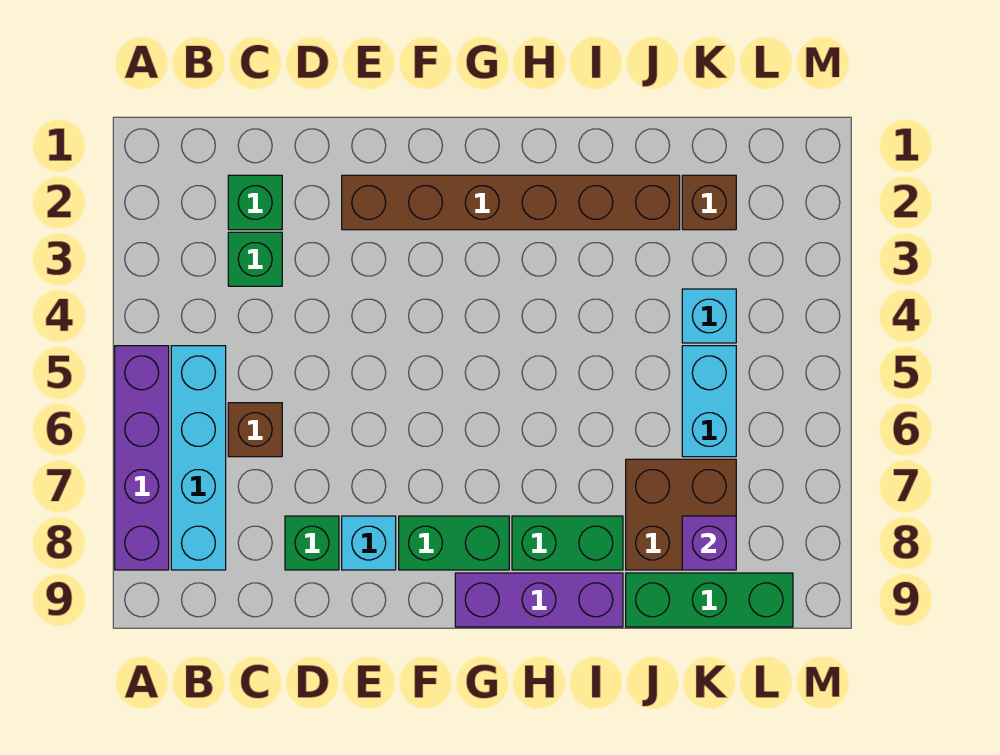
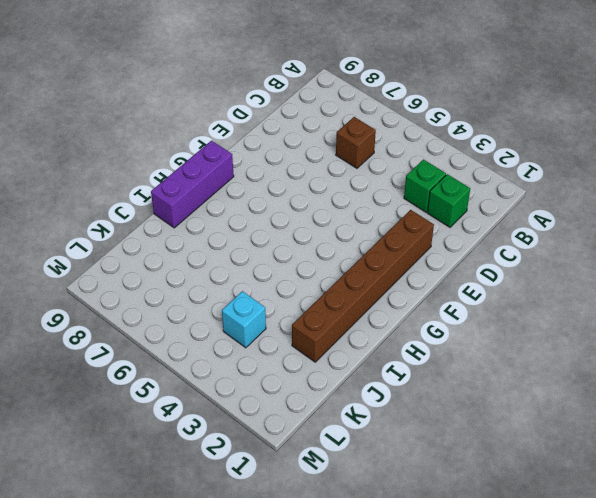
none -> purple 1x4 brick [115,346,169,570]
none -> cyan 1x4 brick [171,346,226,570]
none -> green 1x1 brick [285,516,339,570]

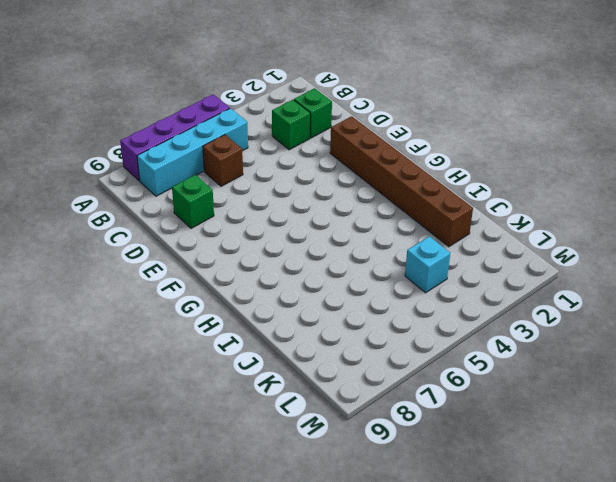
none -> cyan 1x1 brick [342,516,396,570]
none -> green 1x2 brick [399,516,509,570]
none -> purple 1x3 brick [455,573,623,627]

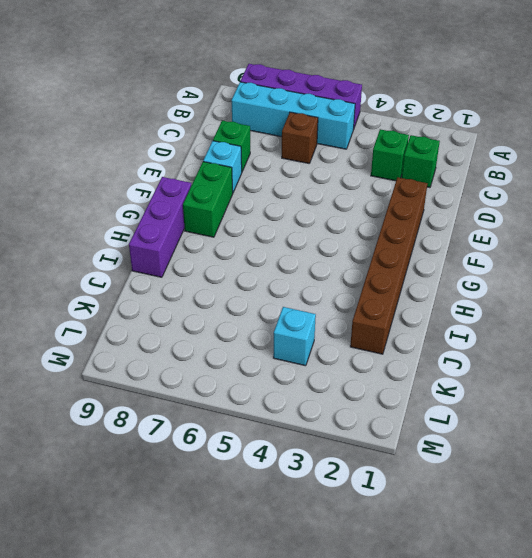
none -> green 1x2 brick [512,516,623,570]
none -> brown 2x2 brick [626,459,736,570]
none -> green 1x3 brick [626,573,793,627]

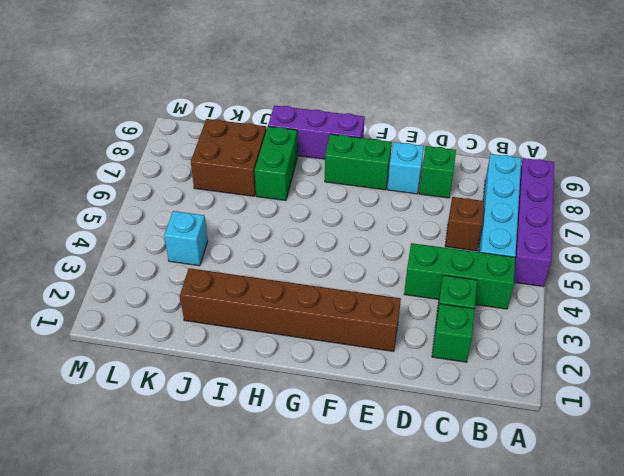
green 1x3 brick [404,243,515,309] -> green 1x3 brick moved to [626,573,793,627]
green 1x2 brick [255,127,298,201] -> green 1x2 brick turned to [512,516,623,570]
none -> brown 1x1 brick [682,175,736,230]
none -> cyan 1x2 brick [682,346,736,457]
none -> purple 1x1 brick [682,516,736,570]

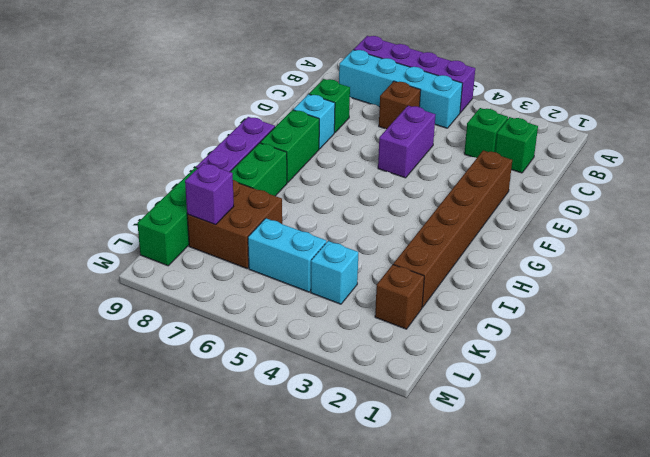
purple 1x2 brick [378,106,436,178] -> none

